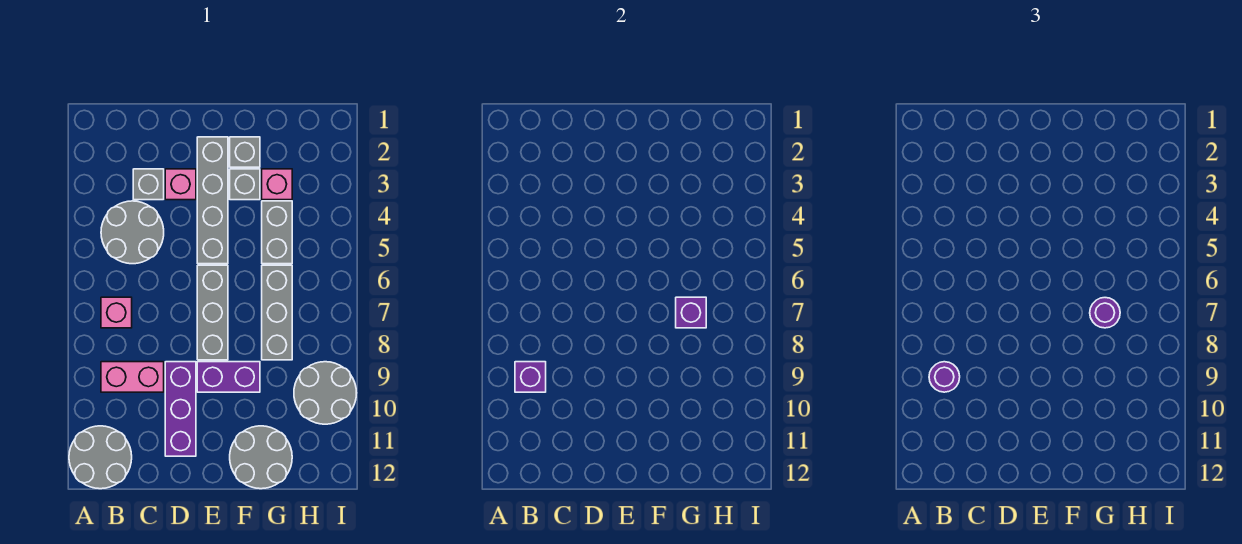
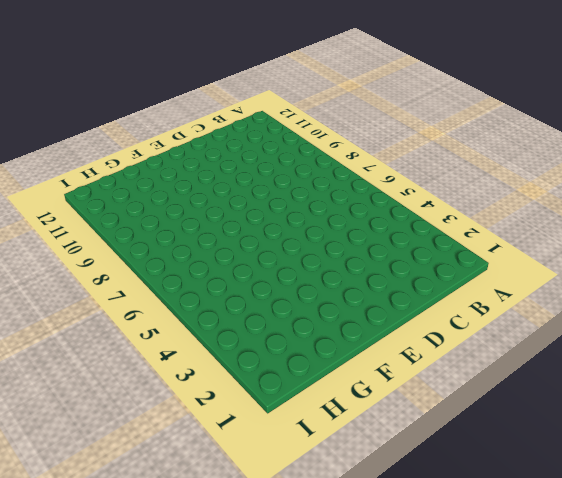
none -> grey 2x2 round brick [69,426,132,489]
none -> grey 2x2 round brick [101,201,164,264]
none -> pink 1x1 brick [101,297,132,328]

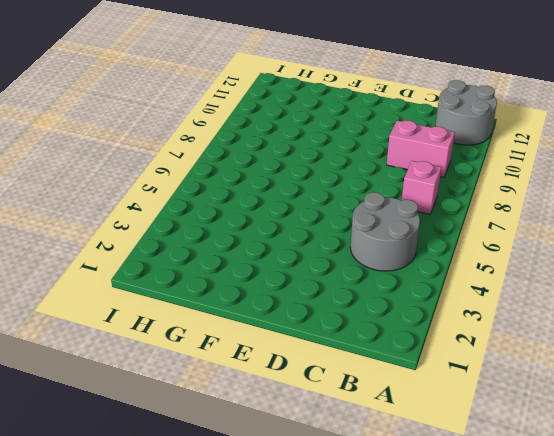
none -> grey 1x1 brick [133,169,164,200]
none -> pink 1x1 brick [165,169,196,200]
none -> purple 1x3 brick [165,362,196,456]

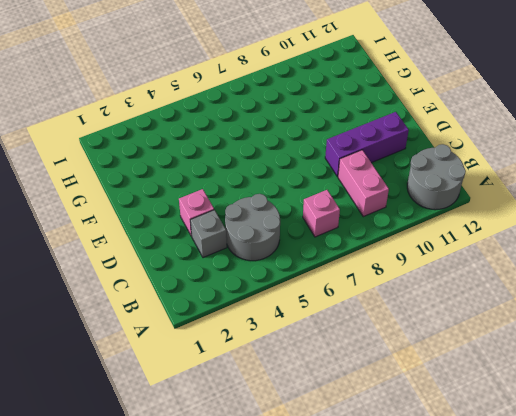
none -> grey 1x4 brick [197,137,228,264]
none -> grey 1x3 brick [197,265,228,360]
none -> purple 1x2 brick [197,362,260,392]

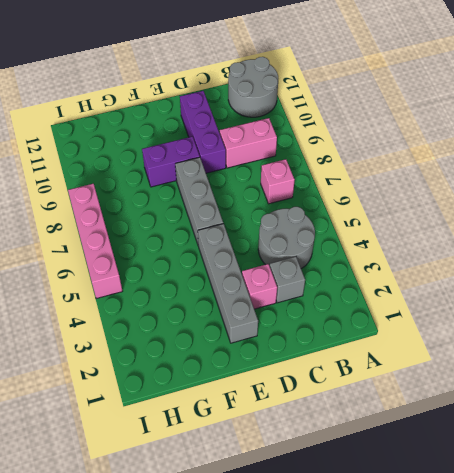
pink 1x4 brick [68,184,122,299] -> none
none -> grey 1x1 brick [230,137,260,167]
none -> grey 1x1 brick [230,169,260,200]
none -> grey 2x2 round brick [230,426,292,489]

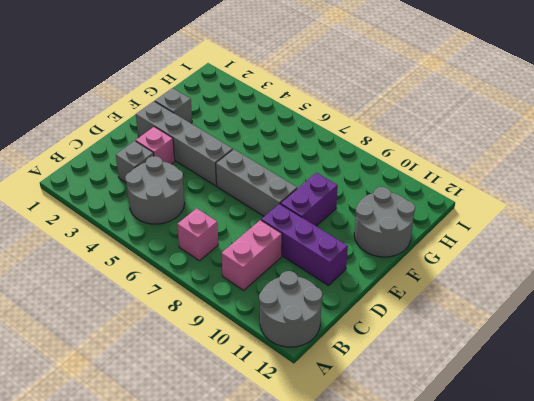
none -> grey 1x1 brick [230,169,260,200]
none -> pink 1x1 brick [262,169,292,200]
none -> grey 1x2 brick [262,201,292,264]

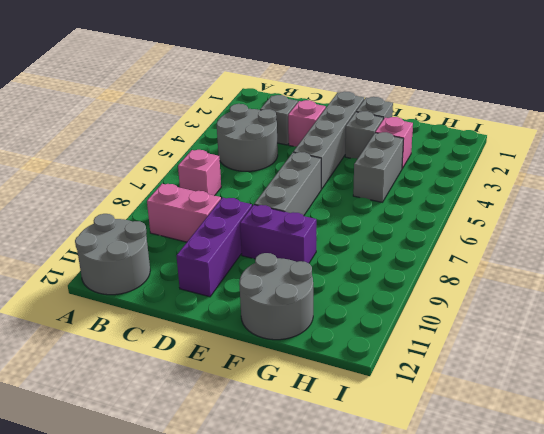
none -> grey 1x3 brick [262,265,292,360]
none -> grey 2x2 round brick [294,362,356,424]
none -> purple 1x1 brick [515,362,546,392]

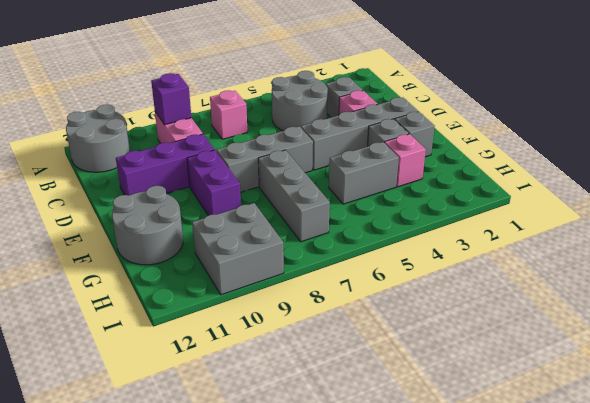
grey 1x3 brick [258,150,330,242] -> grey 1x3 brick turned to [262,265,292,360]
grey 2x2 brick [192,203,284,295] -> grey 2x2 round brick [294,362,356,424]
none -> purple 1x1 brick [676,297,706,328]
none -> purple 1x1 round brick [929,362,960,392]
none -> purple 1x1 round brick [1090,298,1120,328]

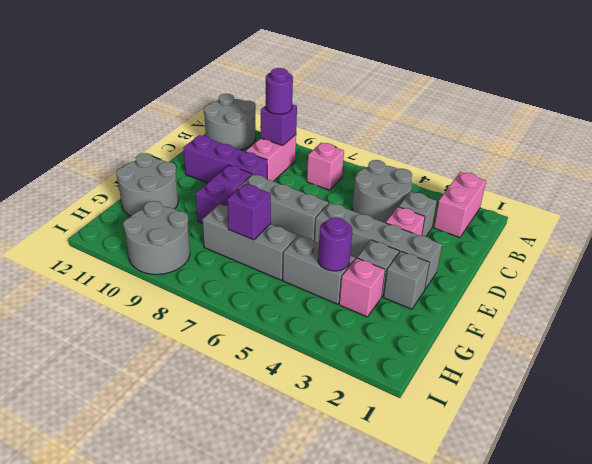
pink 1x2 brick [434,172,486,237] -> none
purple 1x1 round brick [318,217,352,271] -> purple 1x1 round brick moved to [1090,298,1120,328]

